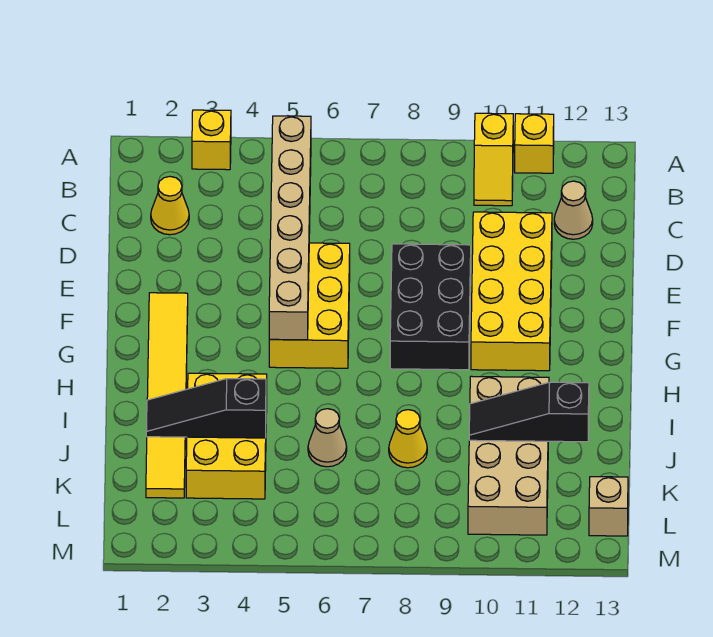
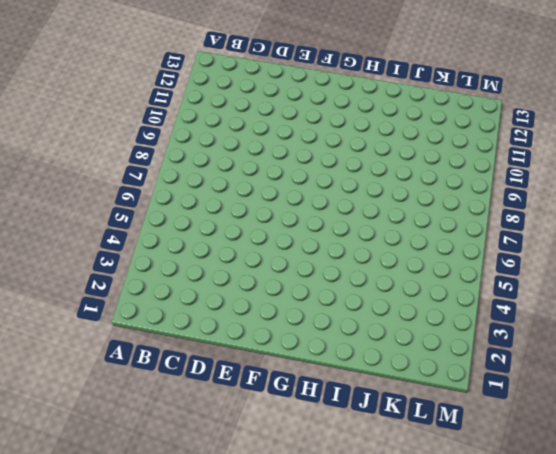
none -> yellow 1x1 brick [192,110,231,170]
none -> yellow 1x2 slope [474,113,513,206]
none -> yellow 1x1 brick [515,114,554,173]

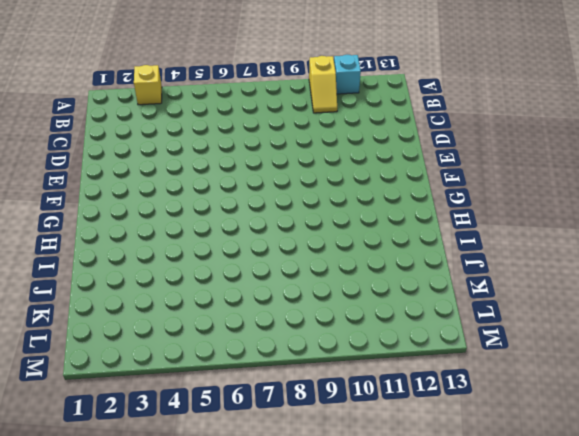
cyan 1x1 brick [334,55,361,94] -> yellow 1x1 brick [515,114,554,173]
none -> yellow 1x1 cone [151,177,189,235]
none -> tan 1x1 cone [554,181,593,239]
none -> yellow 2x4 brick [471,212,552,371]

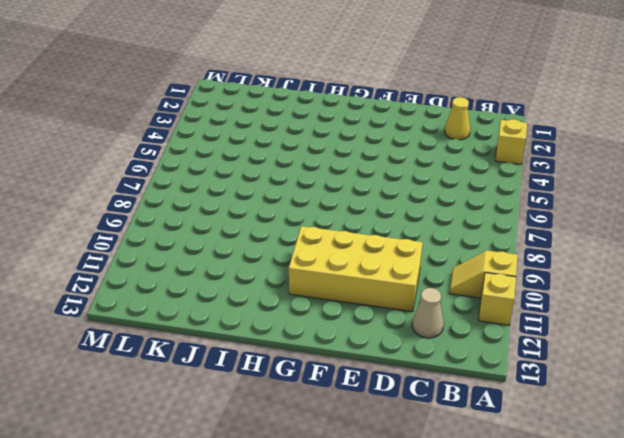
none -> yellow 2x3 brick [269,243,350,368]
none -> black 2x3 brick [390,244,471,370]
none -> yellow 1x6 tile [146,293,188,498]

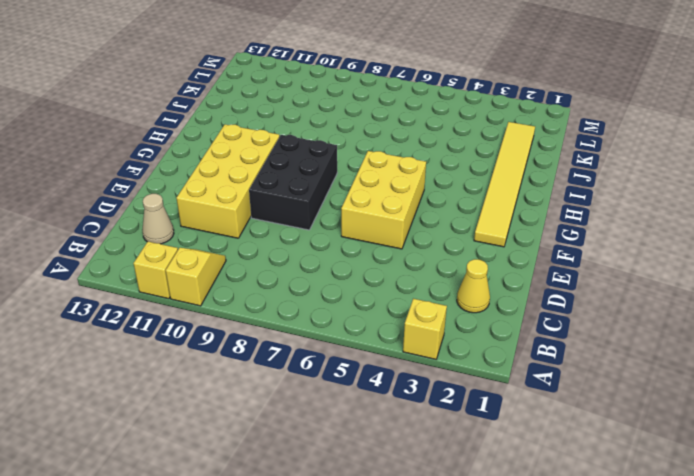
none -> yellow 2x3 brick [186,373,267,499]
none -> tan 2x4 brick [468,376,549,535]
none -> tan 1x1 cone [308,409,347,467]

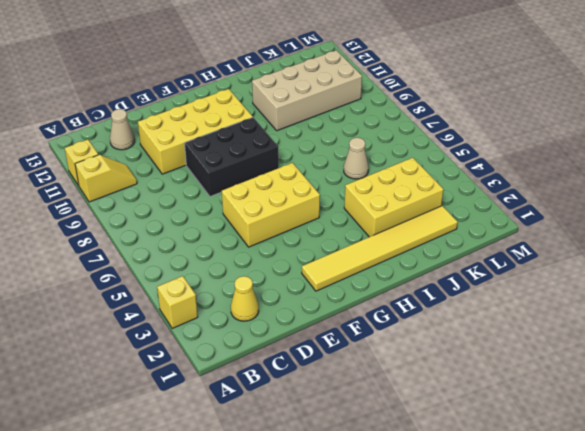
none -> yellow 1x1 cone [389,410,427,468]
none -> tan 1x1 brick [589,477,628,536]
none -> tan 1x6 brick [269,116,311,340]

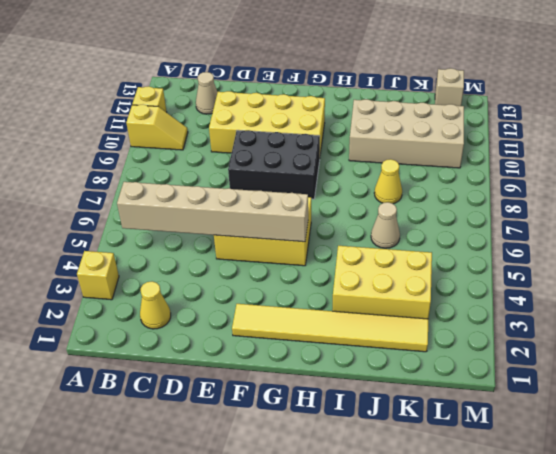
none -> black 1x3 slope [146,379,266,438]
none -> black 1x3 slope [469,382,589,442]

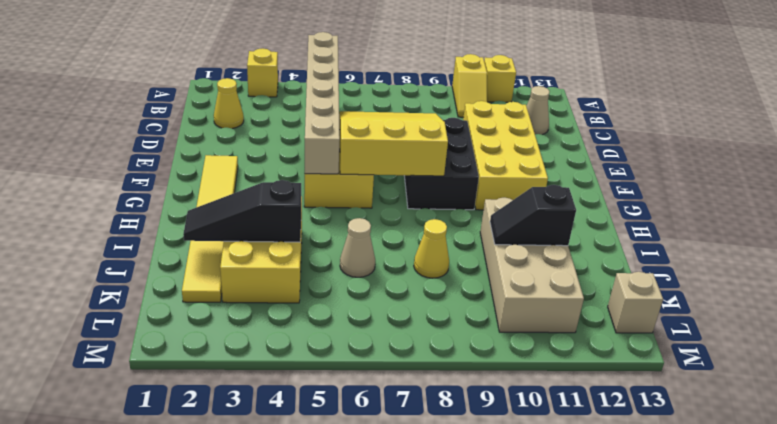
yellow 3x3 slope [339,111,448,176] -> none
black 1x2 slope [490,185,576,246] -> black 1x3 slope [469,382,589,442]

